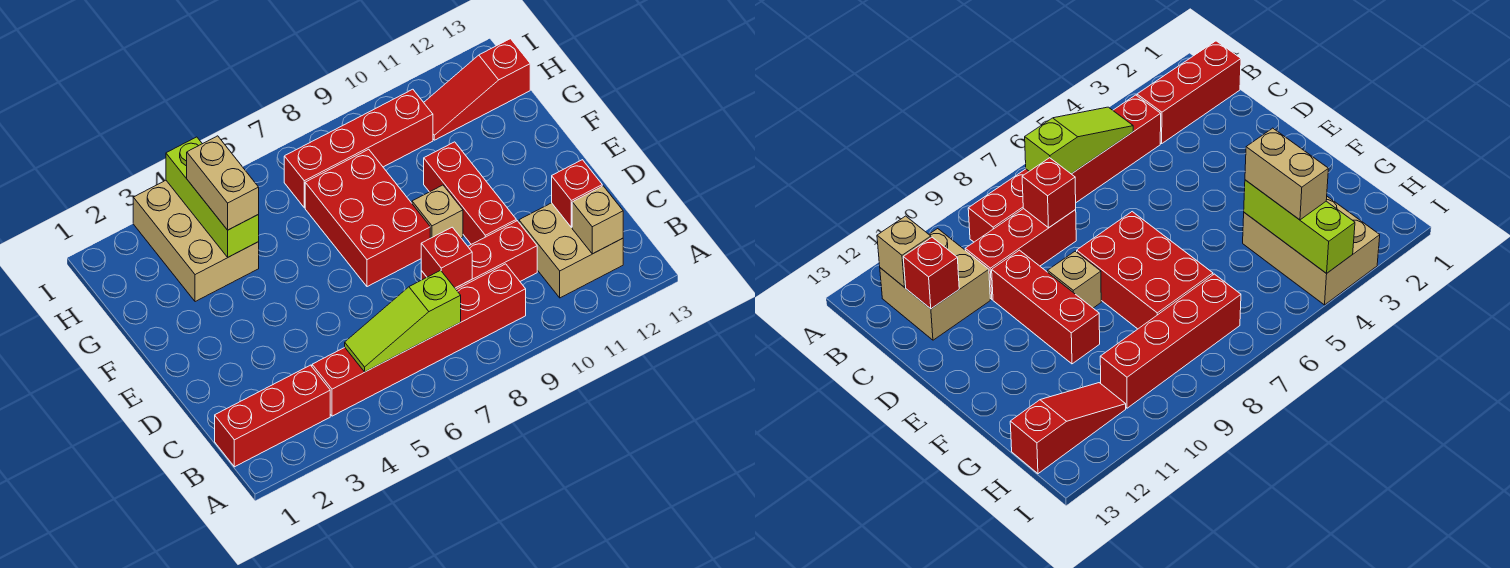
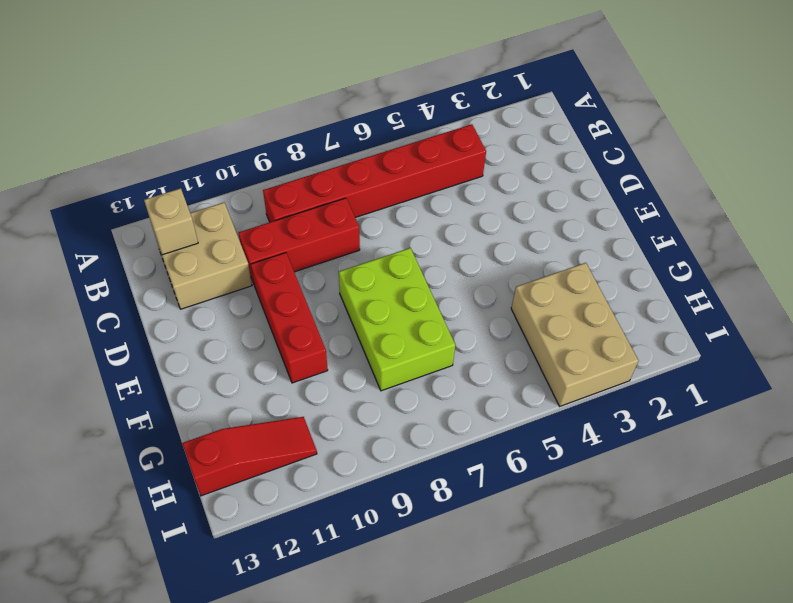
lime 2x3 brick [339,248,455,391] -> red 2x3 brick [305,149,430,287]
none -> red 1x3 brick [215,365,330,467]
none -> tan 1x1 brick [412,185,463,238]
none -> red 1x4 brick [284,89,433,208]

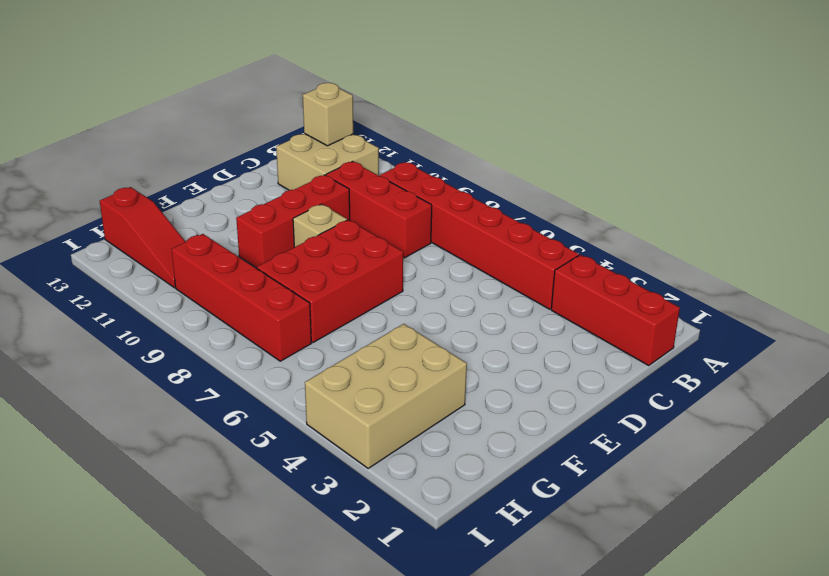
none -> lime 1x3 slope [345,270,461,372]
none -> red 1x1 brick [421,227,472,288]
none -> red 1x1 brick [552,160,602,227]

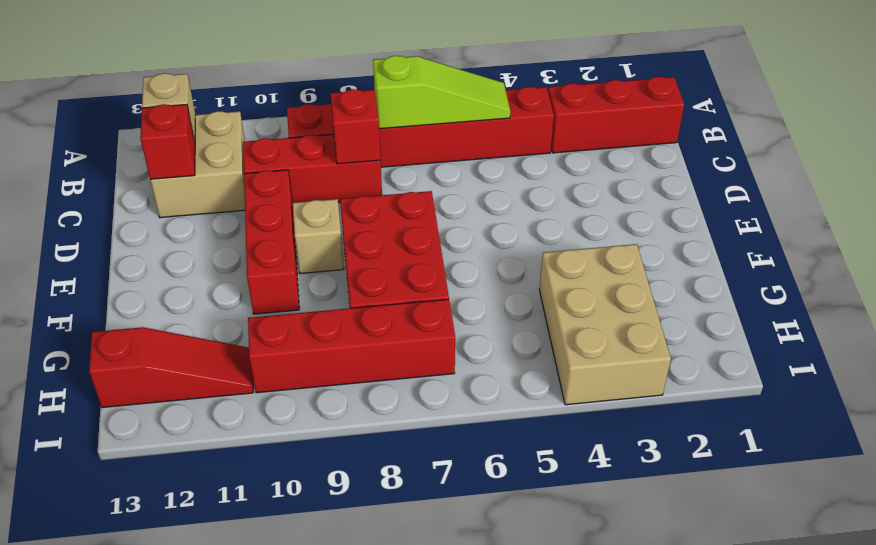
none -> lime 1x3 brick [166,137,259,257]
none -> tan 1x2 brick [187,136,259,230]

